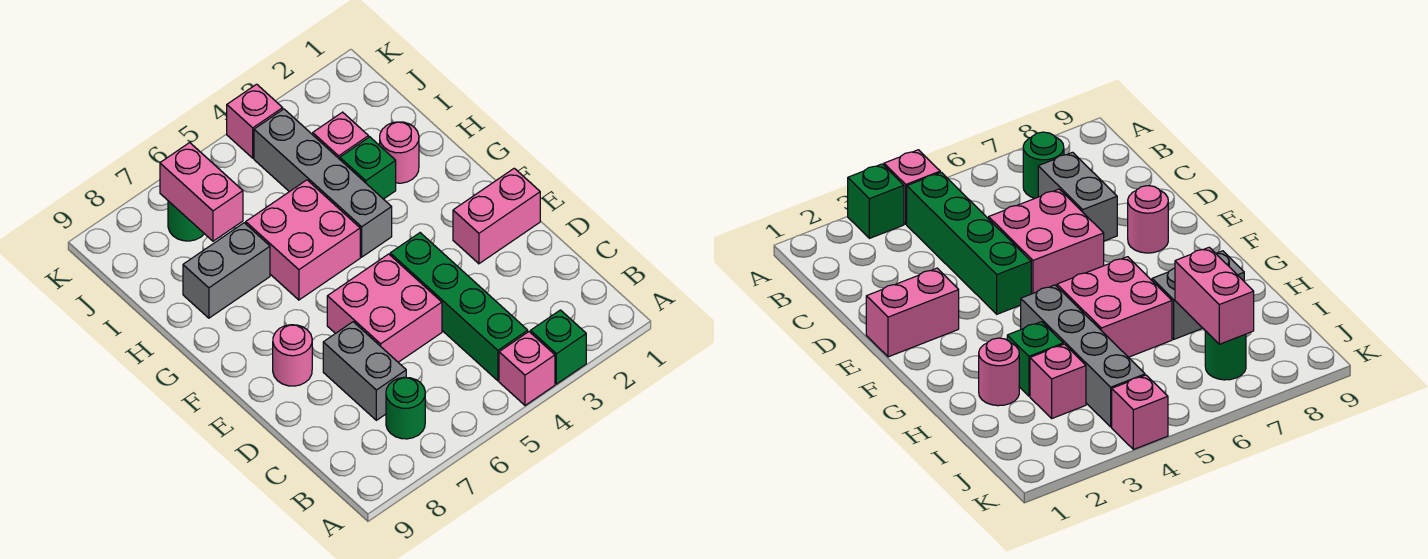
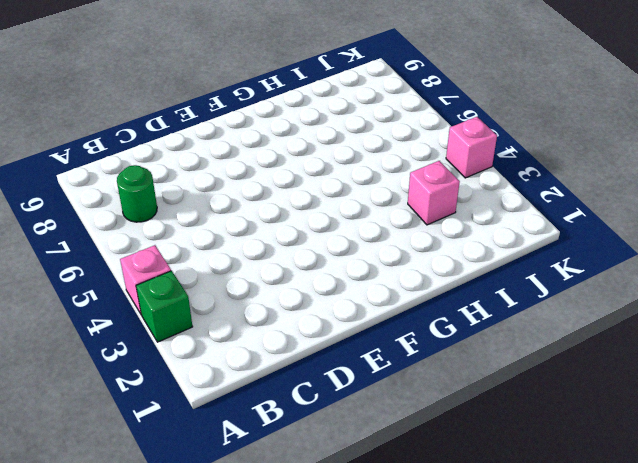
none -> green 1x4 brick [390,233,528,381]
none -> grey 1x2 brick [323,322,406,420]
none -> pink 2x2 brick [327,254,442,362]

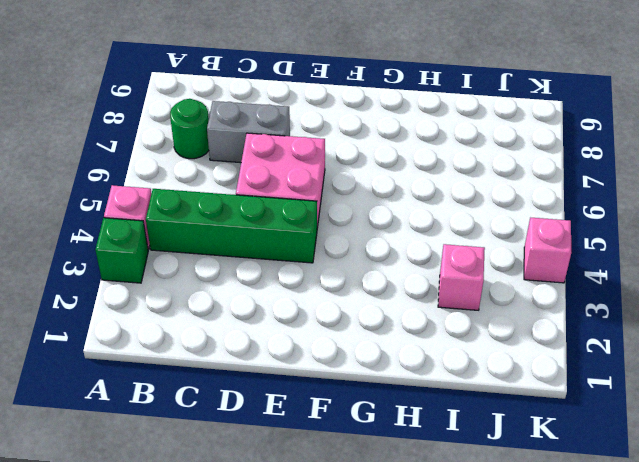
none -> pink 1x2 brick [453,168,540,264]
none -> pink 1x1 round brick [273,325,312,386]
none -> grey 1x4 brick [254,109,392,257]

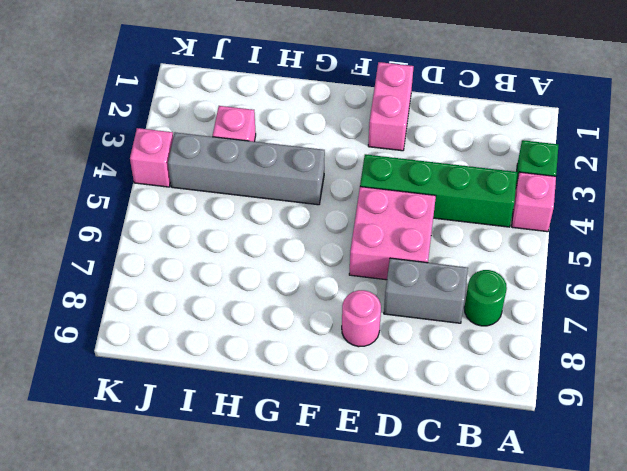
none -> pink 2x2 brick [246,180,360,300]
none -> pink 1x1 round brick [380,122,419,183]
none -> green 1x1 brick [340,137,396,199]

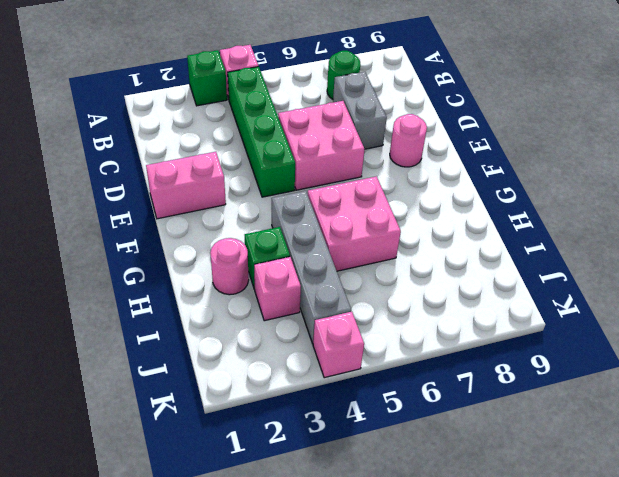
none -> grey 1x2 brick [183,223,270,318]
none -> green 1x1 round brick [168,201,204,241]
none -> pink 1x2 brick [160,143,243,241]

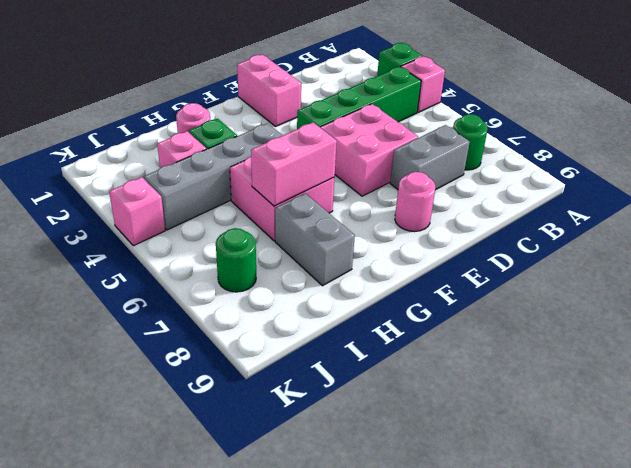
pink 1x2 brick [251,122,337,206] -> pink 1x2 brick moved to [160,143,243,241]

